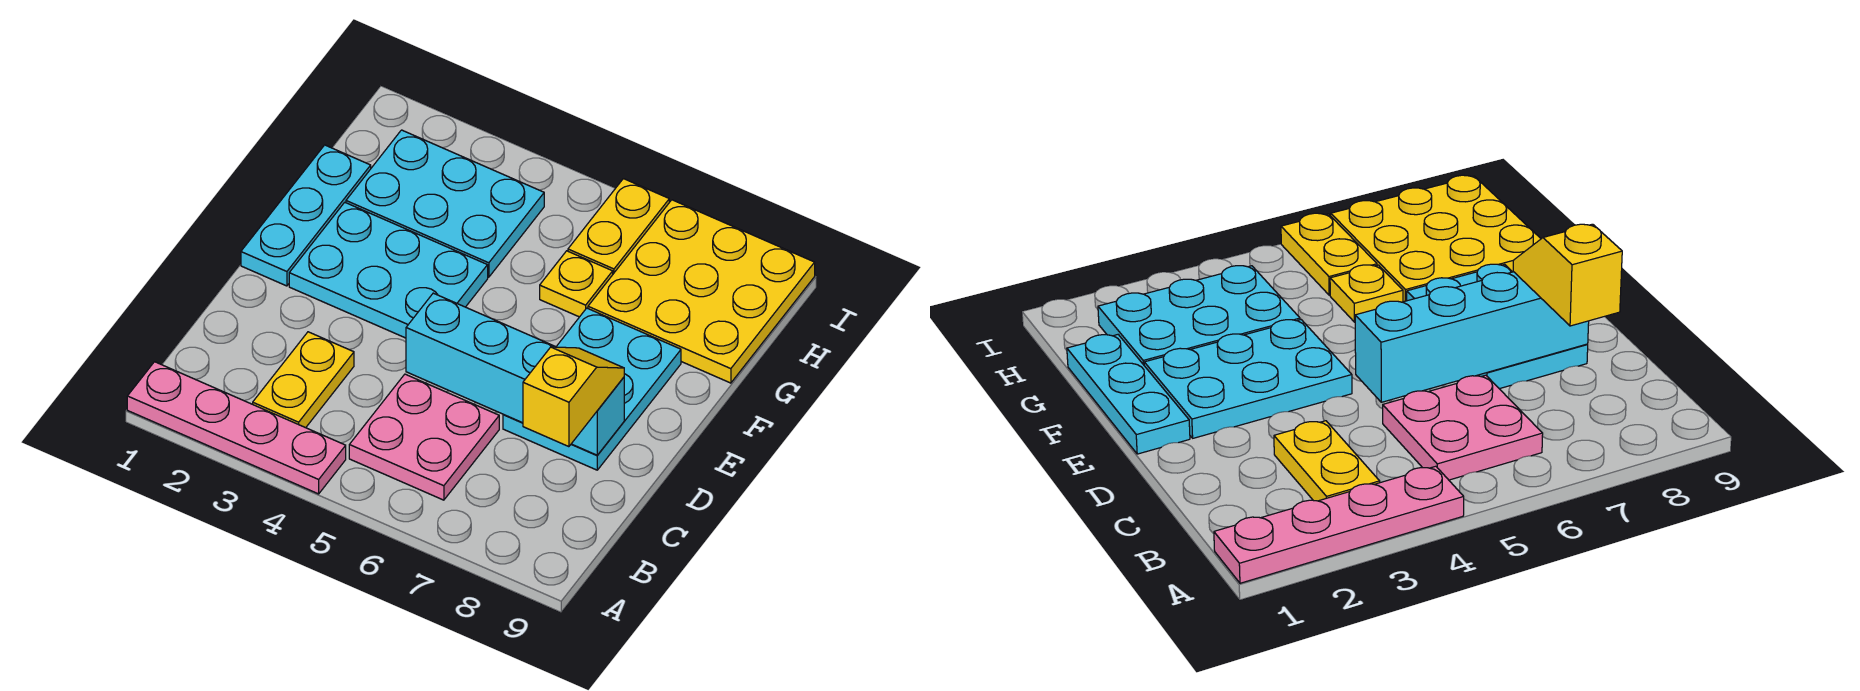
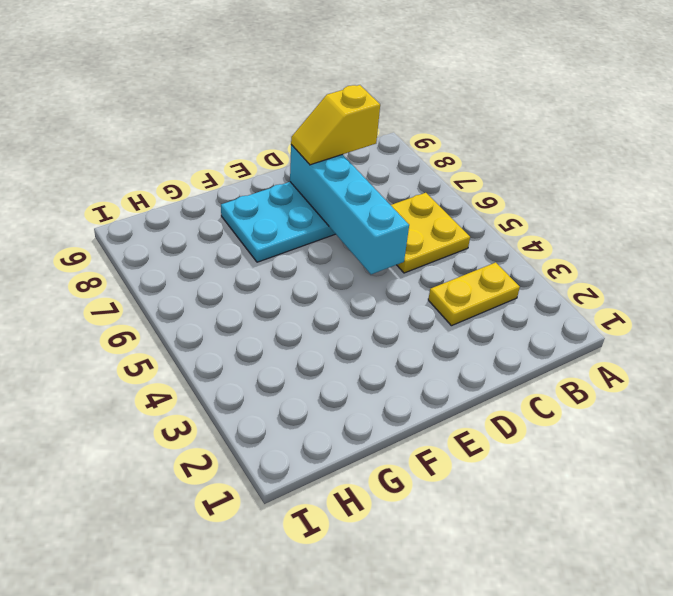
yellow 2x2 plate [391,193,470,273] -> pink 2x2 plate [349,374,499,500]
none -> pink 1x4 plate [127,362,346,494]
none -> cyan 1x3 plate [241,145,371,286]
none -> cyan 2x3 plate [289,202,488,338]

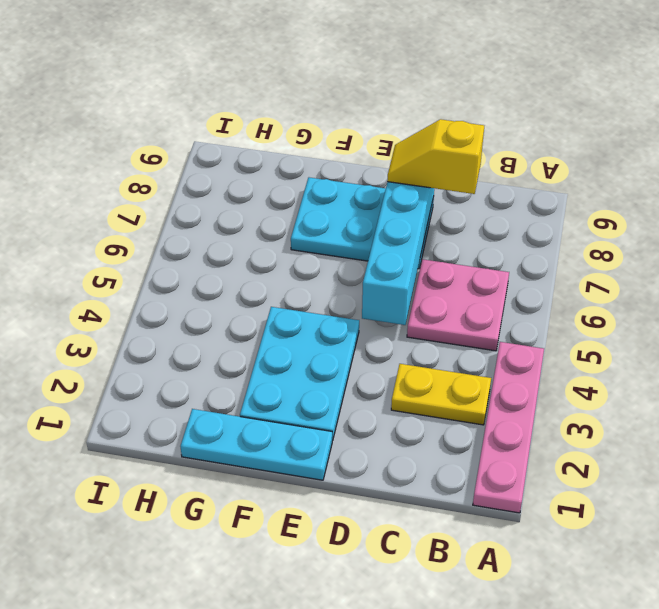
none -> cyan 2x3 plate [346,130,544,277]
none -> yellow 1x1 plate [540,251,613,317]
none -> yellow 3x3 plate [588,200,815,383]

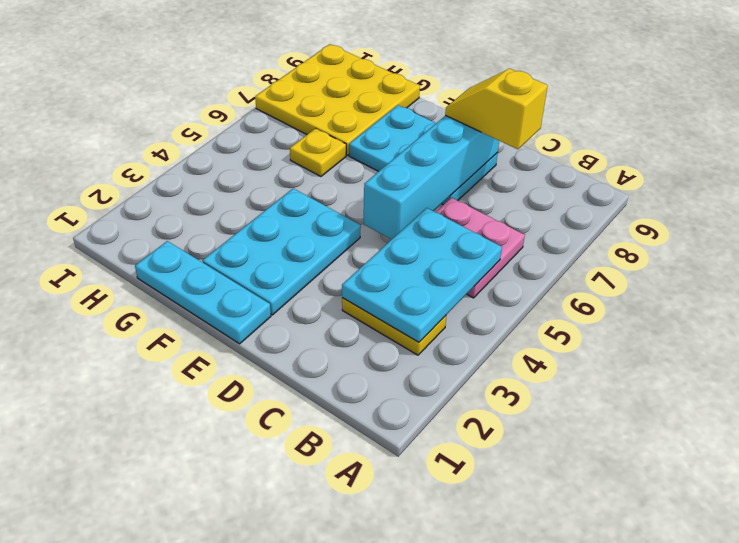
cyan 2x3 plate [342,208,502,342] -> cyan 2x3 plate moved to [346,130,544,277]
none -> pink 1x4 plate [127,362,346,494]
none -> yellow 1x2 plate [568,179,669,274]

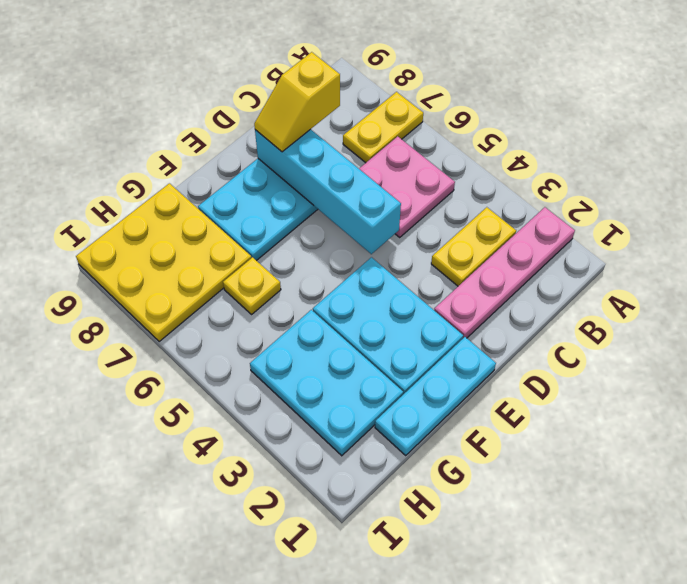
pink 1x4 plate [434,207,575,338] -> pink 1x4 plate turned to [127,362,346,494]
yellow 1x2 plate [343,92,423,163] -> yellow 1x2 plate moved to [568,179,669,274]

